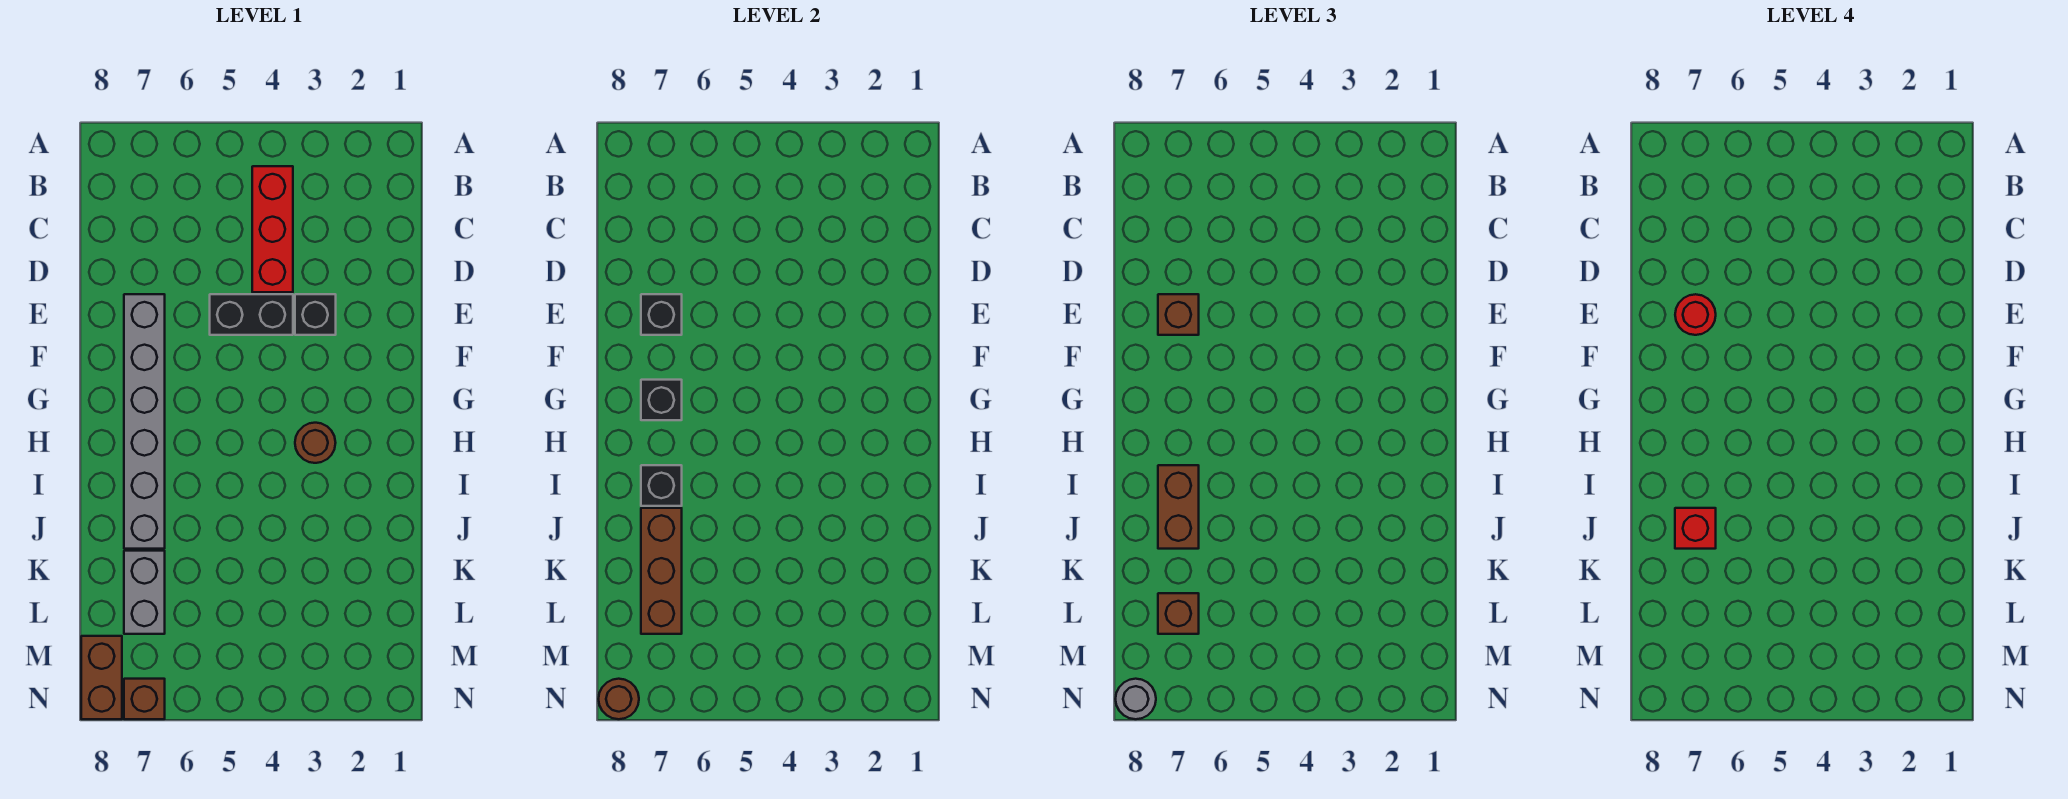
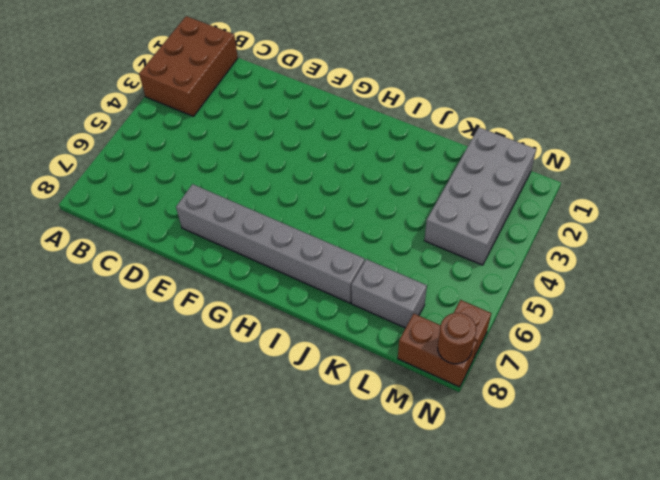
brown 2x3 brick [139,16,238,116] -> none
grey 2x4 brick [424,127,536,265] -> none
none -> red 1x3 brick [252,166,293,292]
none -> black 1x1 brick [295,294,336,335]
none -> black 1x2 brick [210,294,293,335]

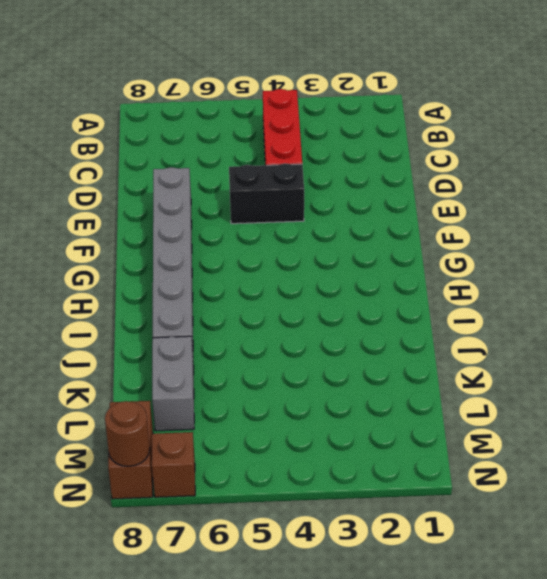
none -> black 1x1 brick [295,294,336,335]
none -> brown 1x1 round brick [295,423,336,463]
none -> black 1x1 brick [641,294,682,335]

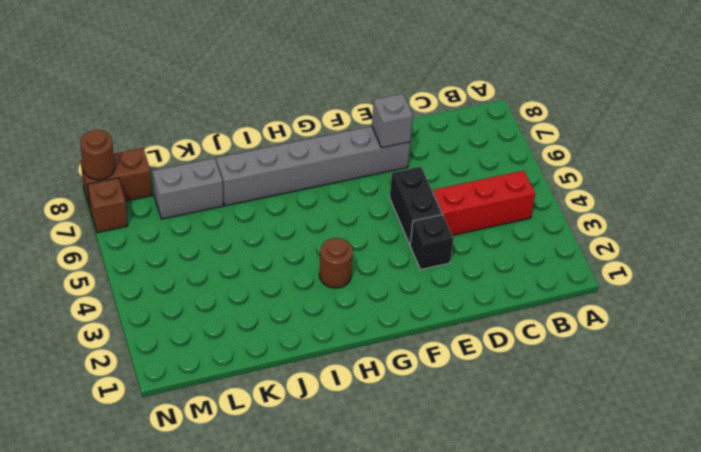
grey 1x1 brick [372,94,413,148] -> black 1x1 brick [641,294,682,335]
none -> black 1x1 brick [641,380,682,420]
none -> black 1x1 brick [641,465,682,506]
none -> brown 1x3 brick [641,508,682,634]

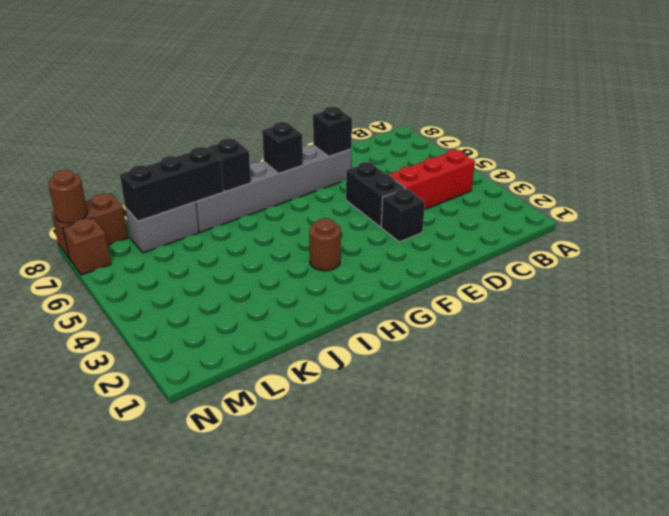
black 1x3 brick [120,147,224,221] -> brown 1x3 brick [641,508,682,634]
none -> brown 1x1 brick [1158,294,1199,335]
none -> brown 1x2 brick [1158,465,1199,549]
none -> brown 1x1 brick [1158,593,1199,634]

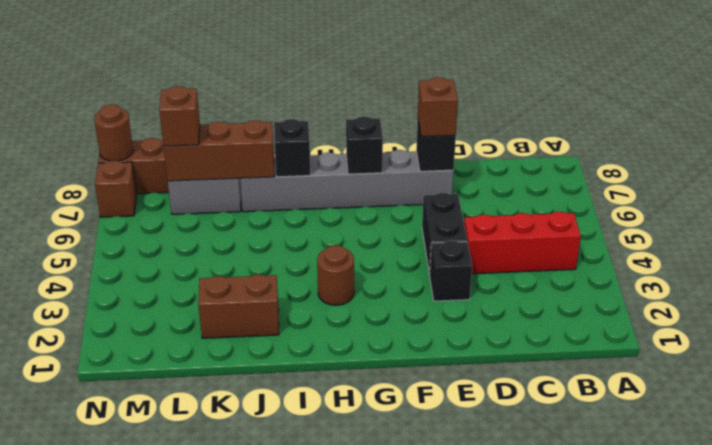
brown 1x2 brick [198,274,279,338] -> brown 1x2 brick moved to [1158,465,1199,549]
none -> grey 1x1 round brick [1116,679,1156,719]
none -> red 1x1 round brick [1675,294,1716,335]
none -> red 1x1 brick [1675,508,1716,549]

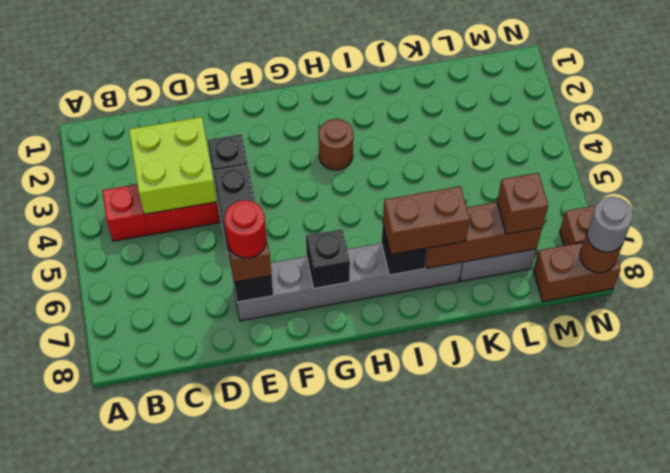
lime 2x2 brick [129,117,217,214] -> none
none -> red 1x1 brick [1675,508,1716,549]

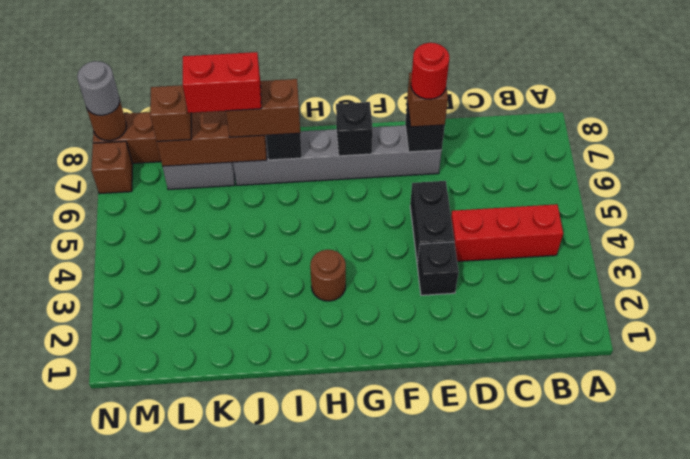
red 1x2 brick [183,52,261,113] -> red 1x1 brick [1675,508,1716,549]

